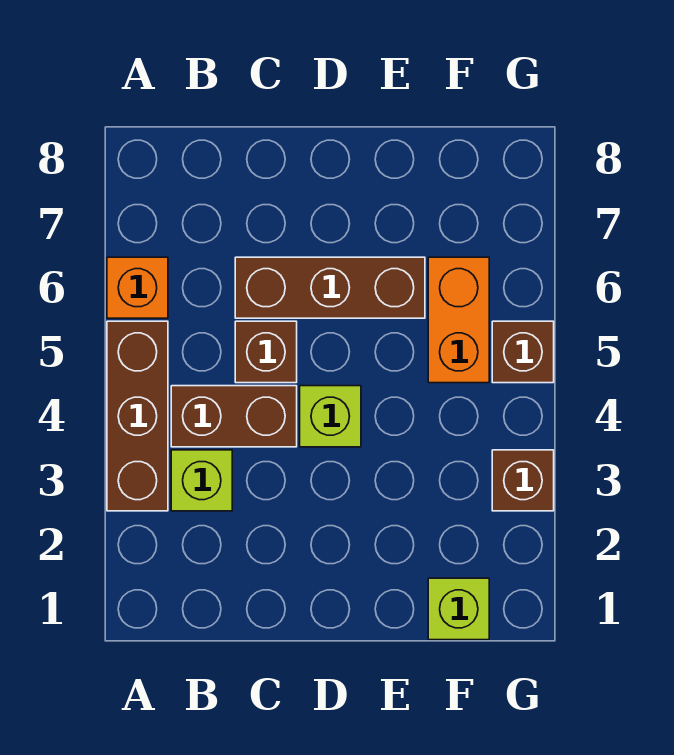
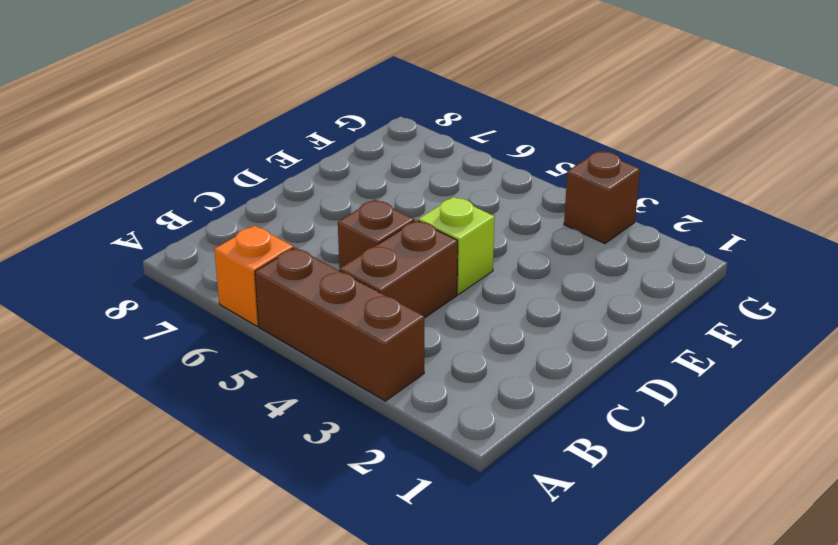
none -> lime 1x1 brick [171,450,232,511]
none -> brown 1x3 brick [235,257,425,318]

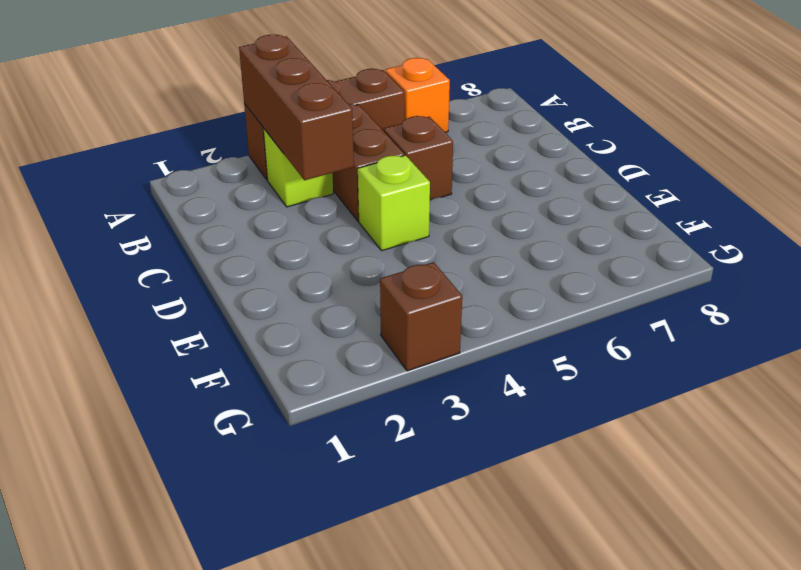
brown 1x3 brick [239,35,354,180] -> brown 1x3 brick moved to [235,257,425,318]
none -> lime 1x1 brick [428,578,489,640]
none -> orange 1x2 brick [428,257,489,383]

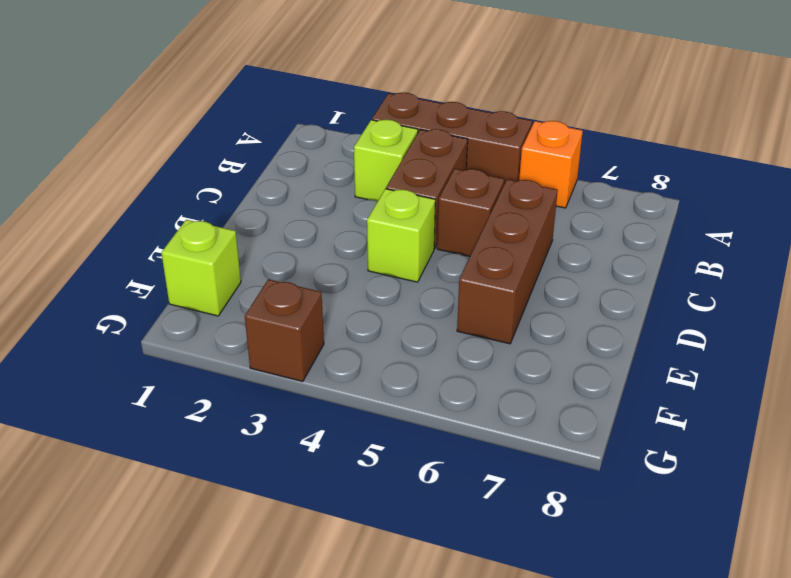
none -> orange 1x2 brick [428,257,489,383]
none -> brown 1x1 brick [492,321,554,383]

